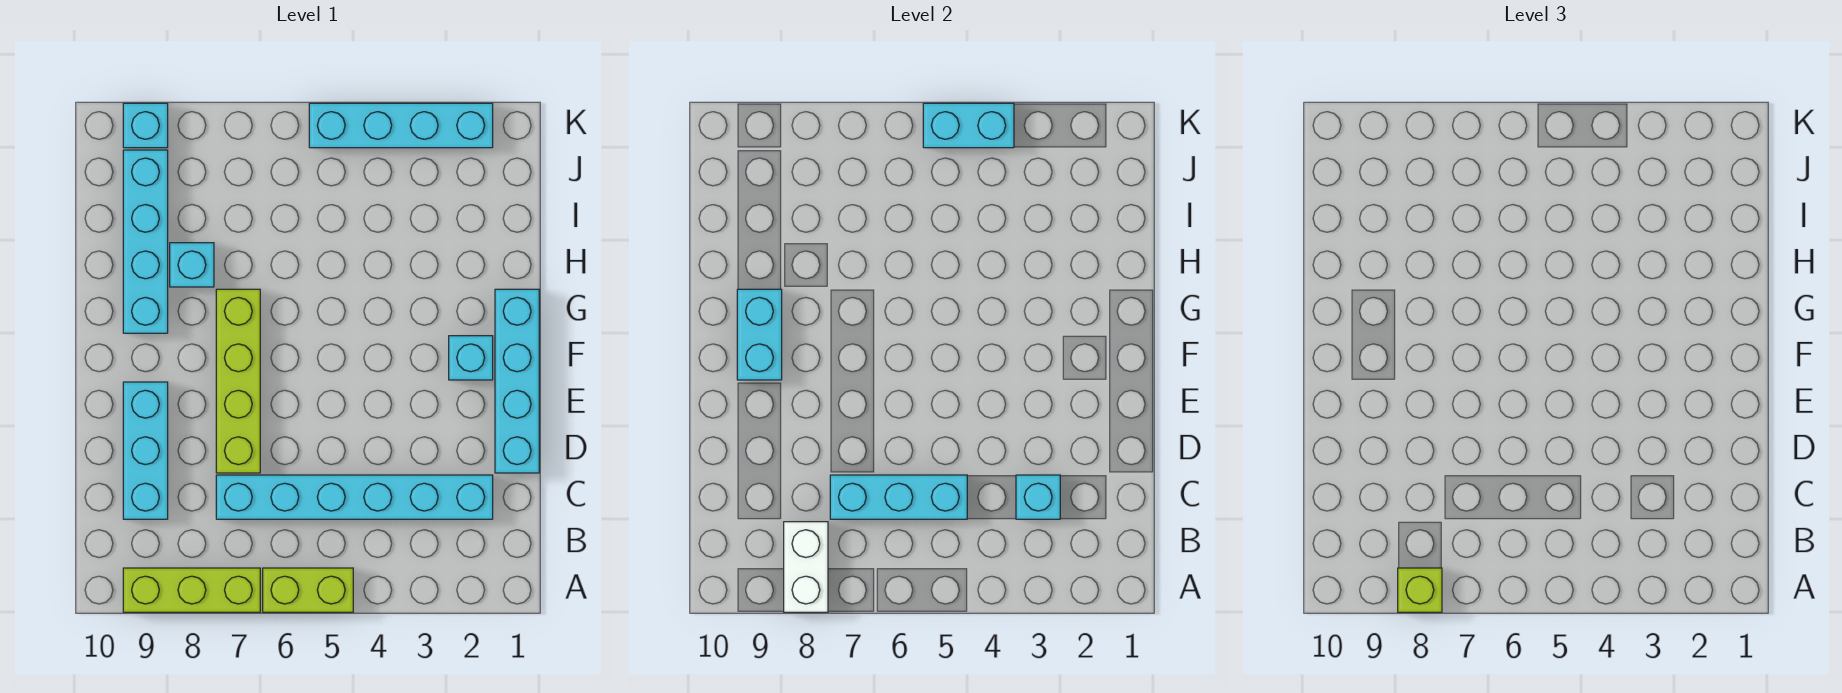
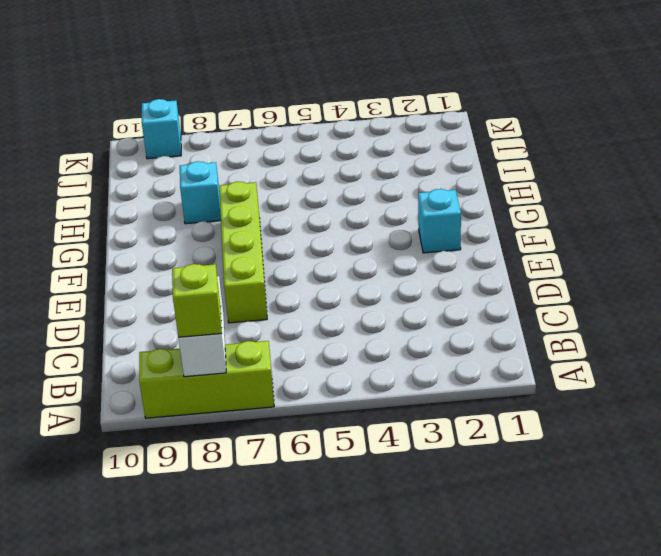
none -> lime 1x2 brick [263,568,353,612]
none -> cyan 1x6 brick [216,475,493,519]
none -> cyan 1x3 brick [123,382,168,519]

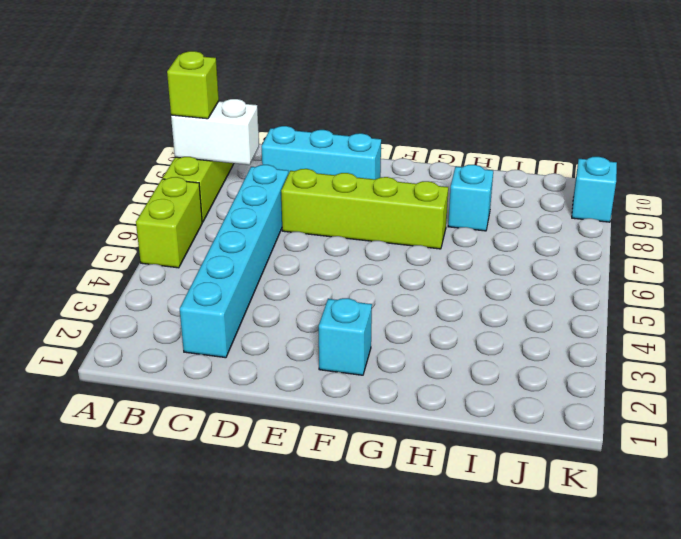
none -> cyan 1x4 brick [495,289,539,473]
none -> cyan 1x4 brick [123,150,168,333]
none -> cyan 1x4 brick [309,103,493,148]

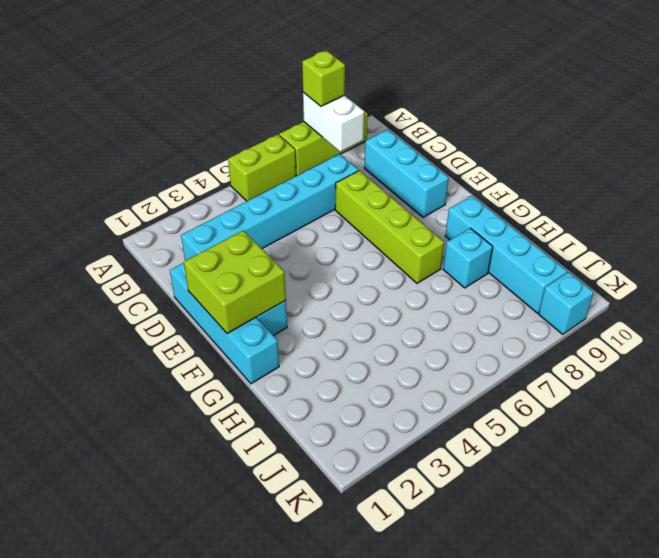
lime 2x2 brick [184,231,286,334] -> none
none -> cyan 1x4 brick [309,103,493,148]
none -> cyan 1x1 brick [1016,475,1060,519]
none -> cyan 1x3 brick [830,475,967,519]

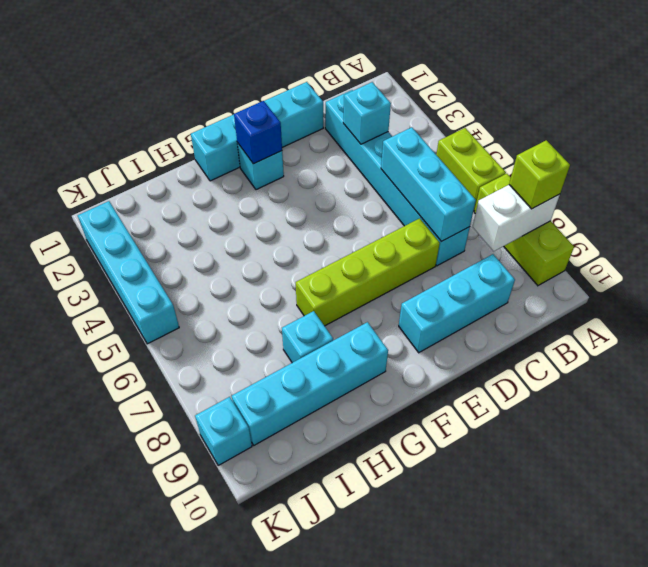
blue 1x1 brick [234,101,282,164] -> none
none -> cyan 1x2 brick [737,289,782,380]
none -> cyan 1x2 brick [923,103,1014,148]

